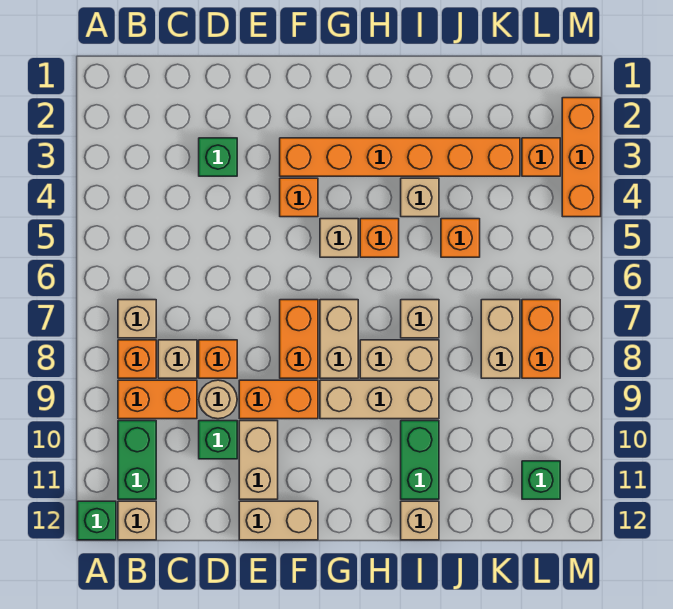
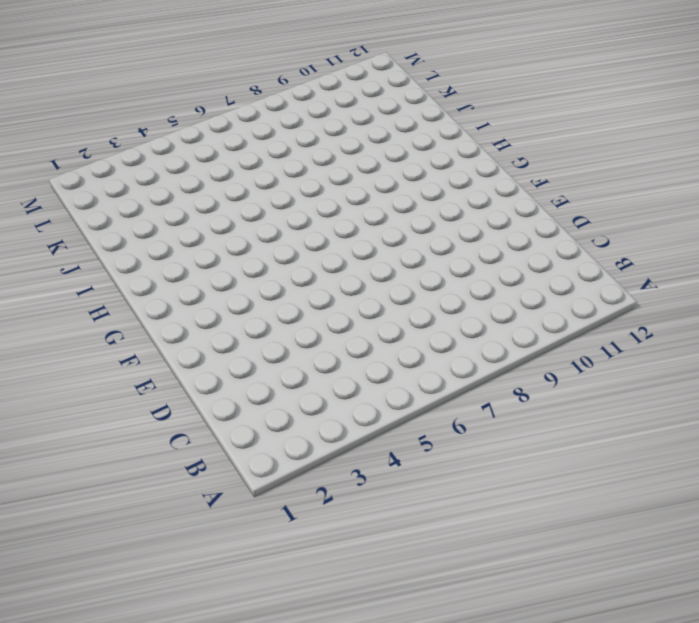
none -> green 1x1 brick [78,501,116,540]
none -> tan 1x1 brick [118,300,156,338]
none -> orange 1x1 brick [118,340,156,378]
none -> orange 1x2 brick [118,380,197,419]

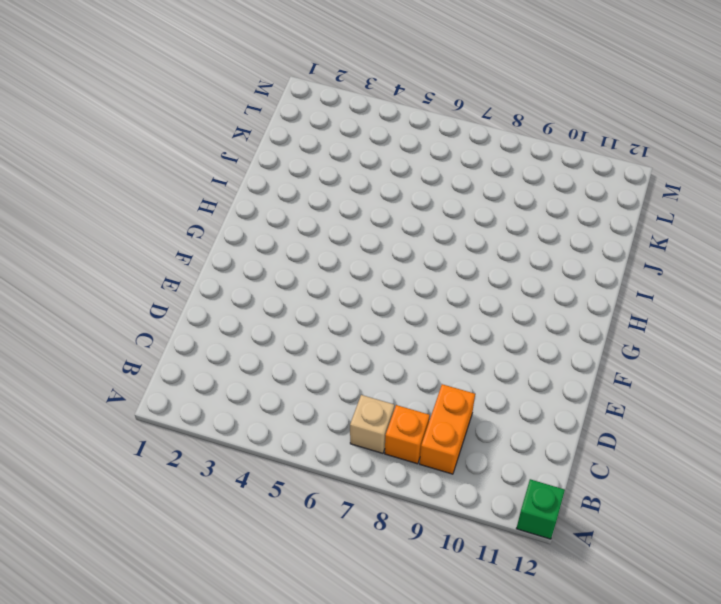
none -> green 1x2 brick [118,421,156,499]
none -> tan 1x1 brick [118,501,156,540]
none -> tan 1x1 brick [158,340,197,378]
none -> green 1x1 brick [199,138,237,176]

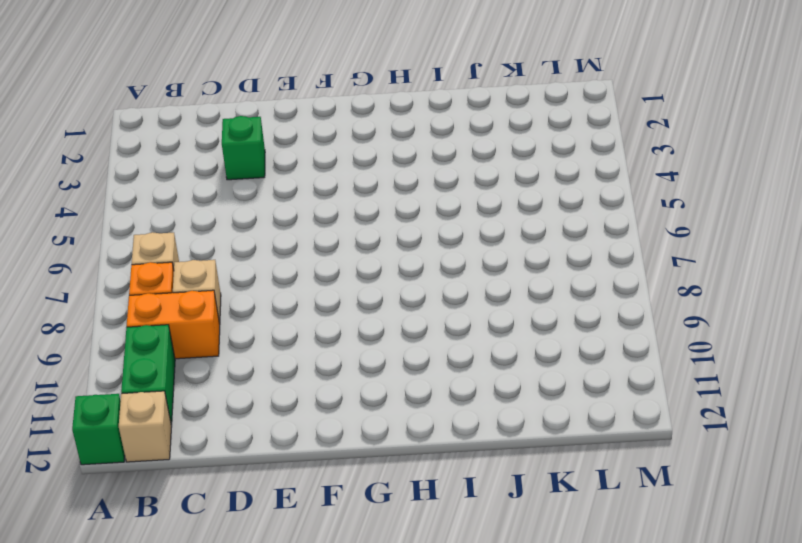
none -> orange 1x1 brick [199,340,237,378]
none -> tan 1x1 round brick [199,380,237,419]
none -> green 1x1 brick [199,421,237,459]
none -> orange 1x2 brick [239,380,318,419]

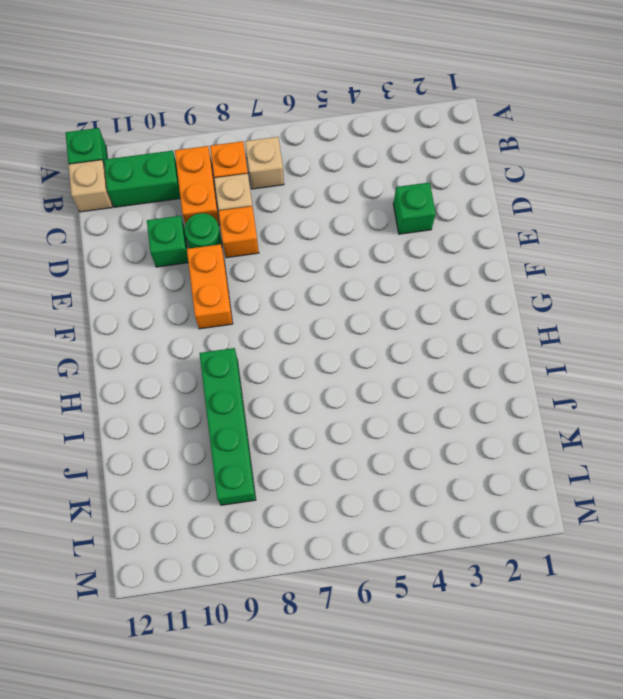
green 1x1 round brick [185,213,222,248] -> tan 1x1 round brick [199,380,237,419]
green 1x4 brick [199,348,256,505] -> tan 1x3 brick [320,380,439,419]
none -> tan 1x2 brick [239,421,278,499]
none -> tan 1x2 brick [239,501,318,540]
none -> orange 1x6 brick [280,138,520,176]
none -> orange 1x1 brick [280,178,318,217]

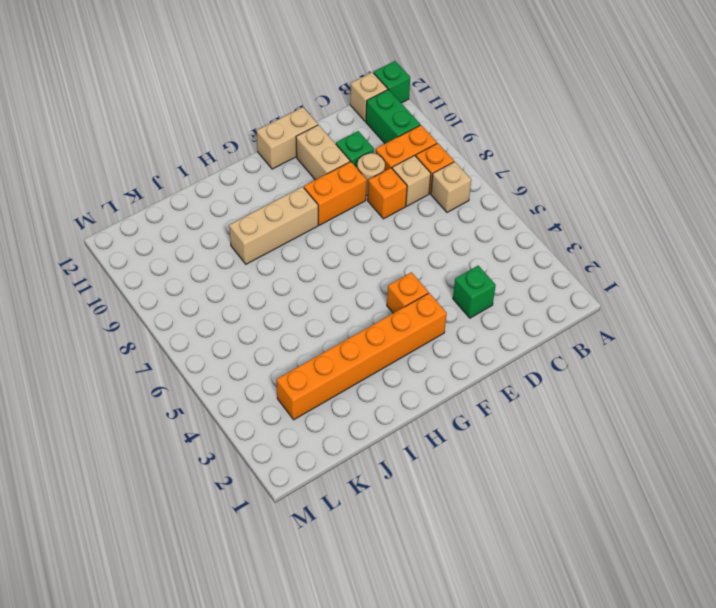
none -> orange 1x2 brick [280,300,318,378]
none -> tan 1x1 brick [320,219,358,257]
none -> tan 1x2 brick [320,300,358,378]
none -> orange 1x1 brick [360,219,399,257]

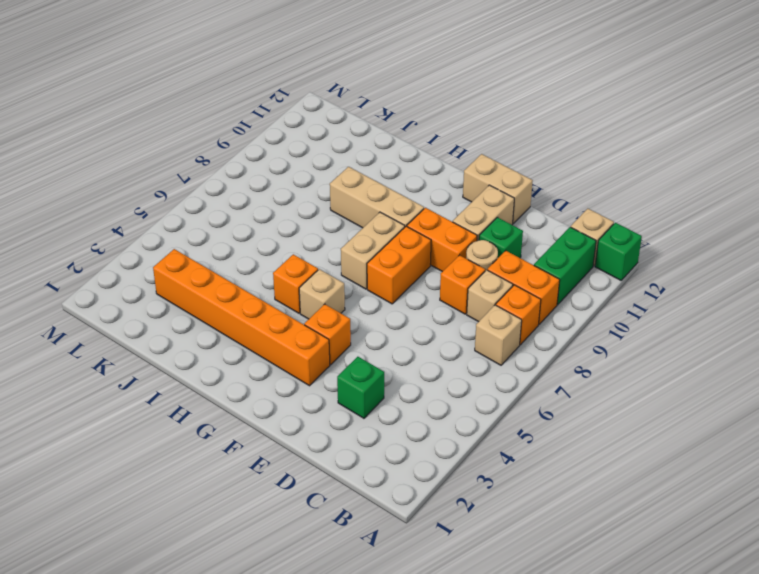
none -> tan 1x2 brick [360,340,439,378]
none -> tan 1x1 brick [401,178,439,217]
none -> tan 1x1 brick [401,300,439,338]
none -> green 1x2 brick [401,421,439,499]

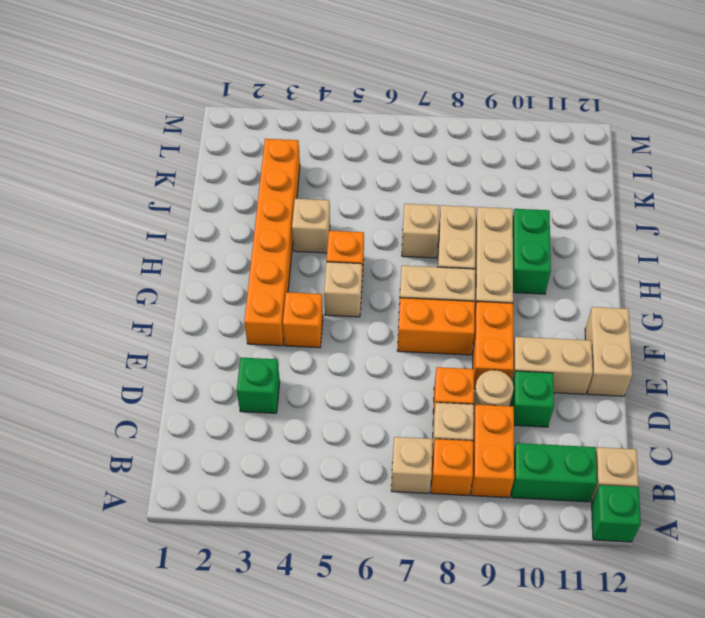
green 1x2 brick [513,209,551,294] -> green 1x2 brick turned to [401,421,439,499]
none -> tan 1x1 brick [401,501,439,540]
none -> orange 1x1 brick [441,219,480,257]
none -> tan 1x2 brick [481,300,520,378]
none -> orange 1x1 brick [522,138,560,176]

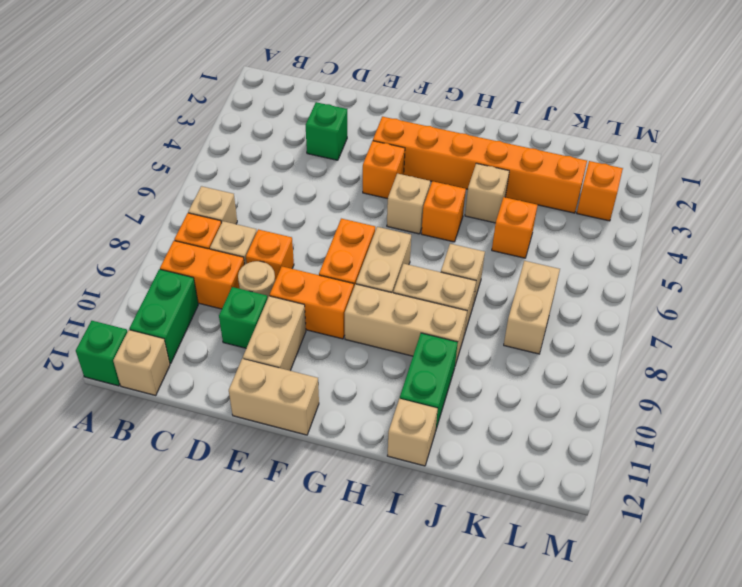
none -> orange 1x2 brick [522,300,560,378]
none -> green 1x1 brick [522,461,560,499]
none -> orange 1x3 brick [562,98,601,217]

